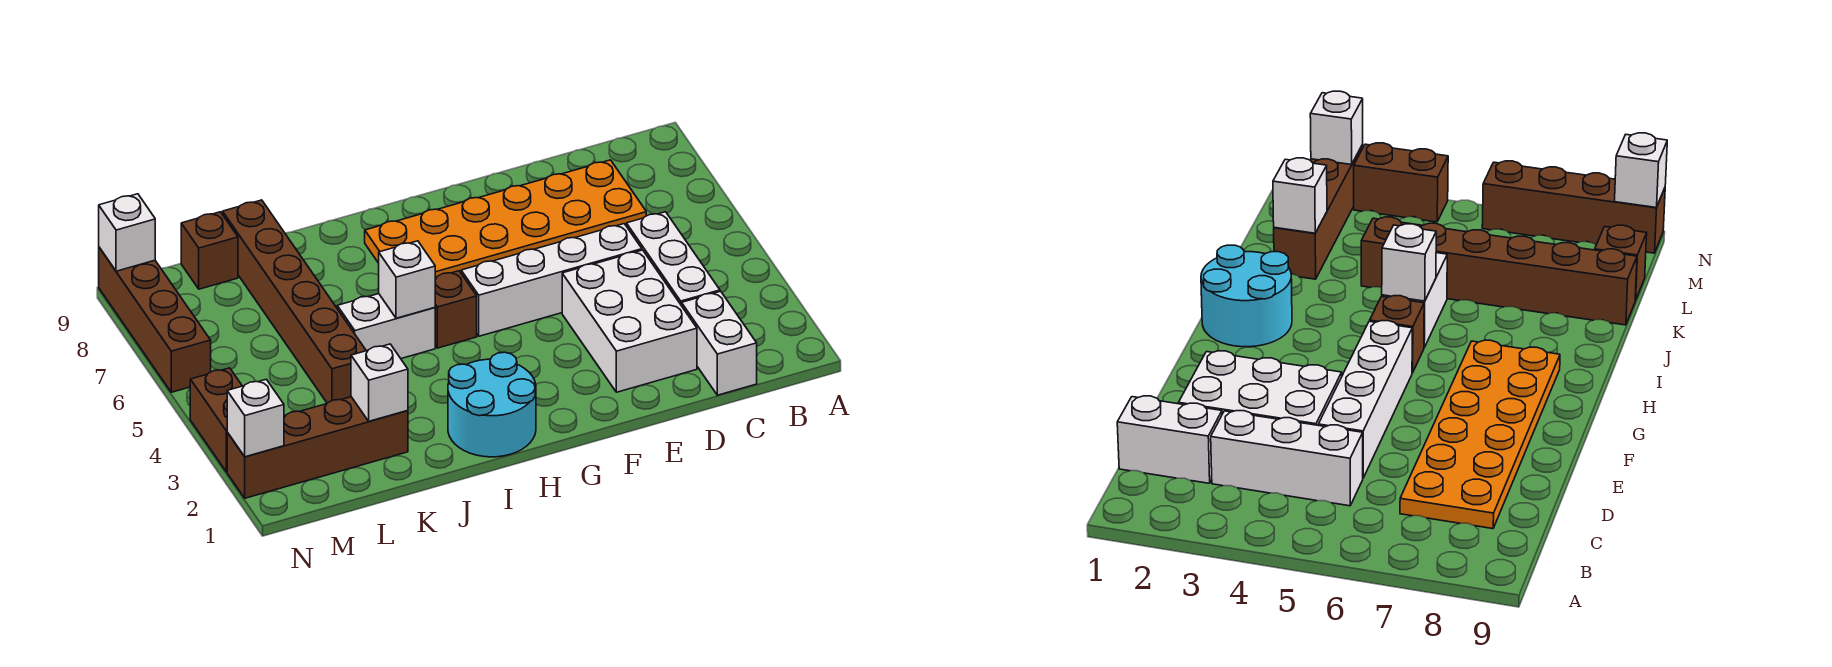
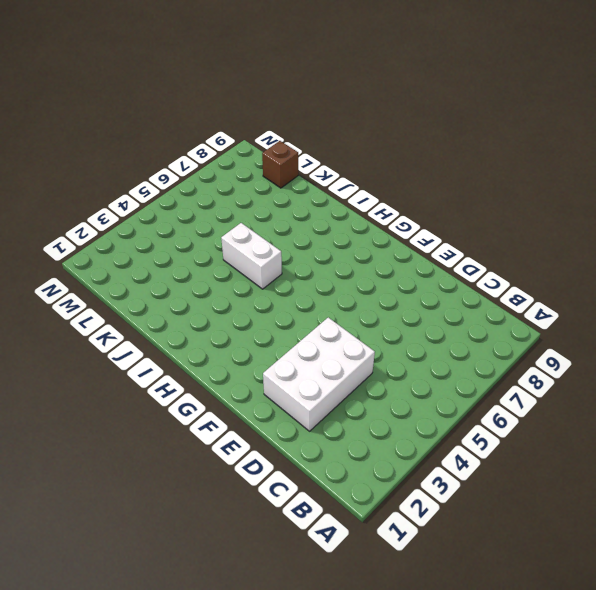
none -> white 1x2 brick [682,291,757,395]
none -> white 1x3 brick [626,212,720,306]
none -> orange 2x6 plate [365,160,646,277]

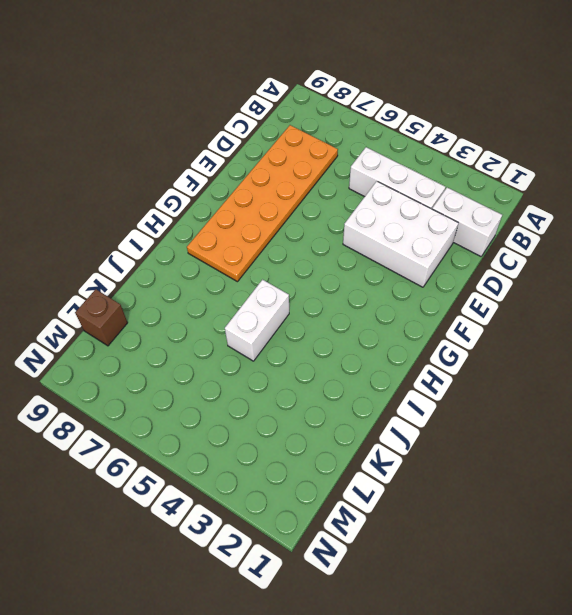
none -> white 1x4 brick [461,224,642,336]
none -> cyan 2x2 round brick [448,352,536,457]
none -> brown 1x1 brick [435,271,477,348]

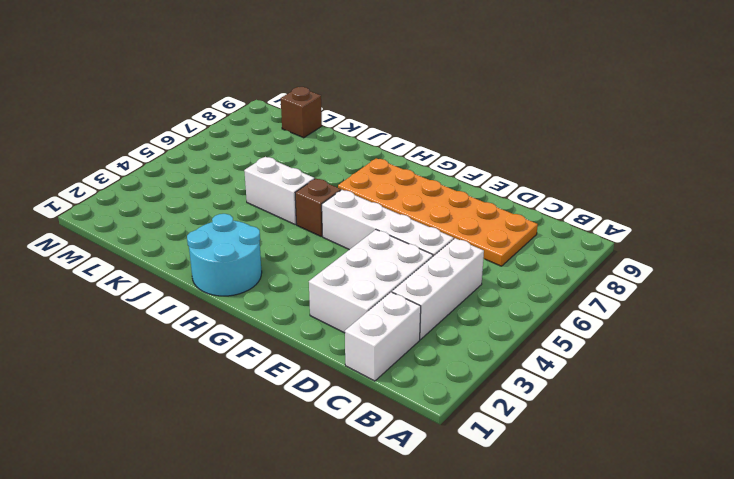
none -> brown 1x4 brick [227,397,408,498]
none -> brown 1x6 brick [223,200,366,403]
none -> brown 1x2 brick [190,368,242,472]

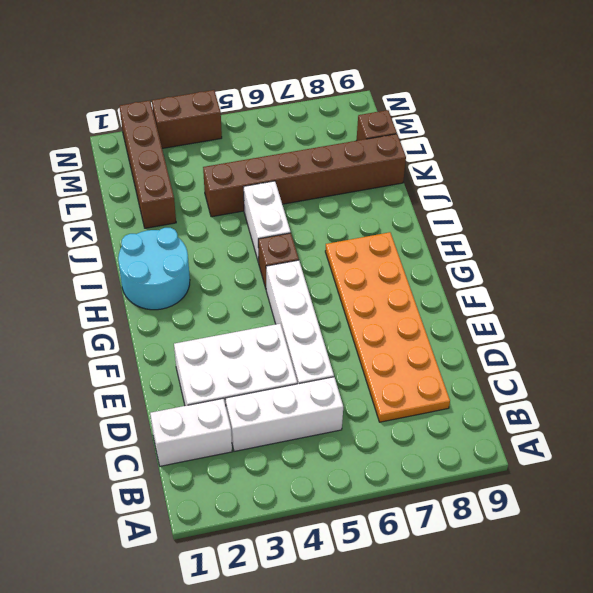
none -> brown 1x4 brick [99,247,211,392]
none -> white 1x1 brick [379,241,435,318]
none -> white 1x1 brick [351,344,408,421]

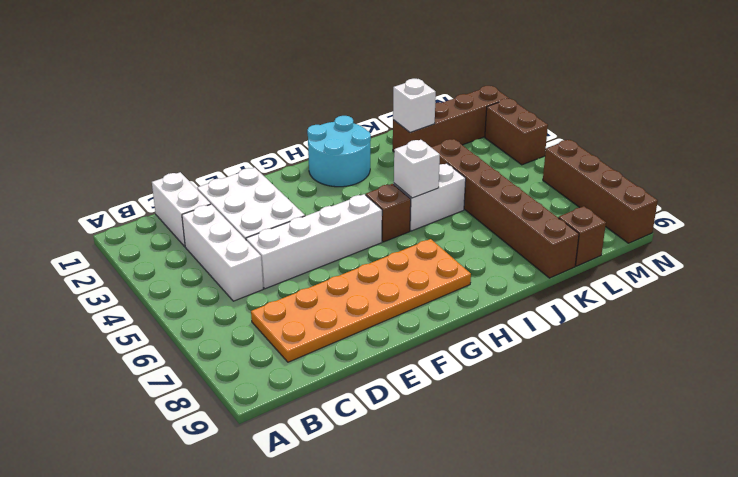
none -> white 1x1 brick [227,379,284,457]
none -> white 1x1 brick [99,194,155,271]

